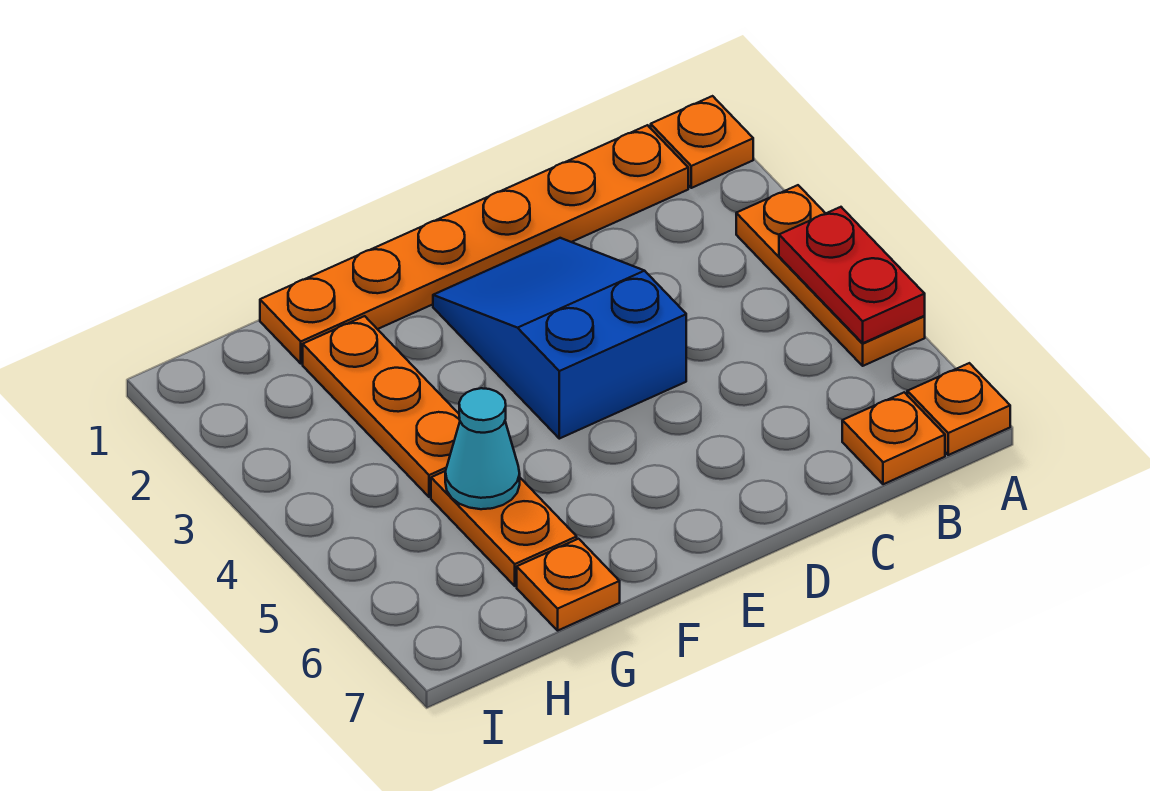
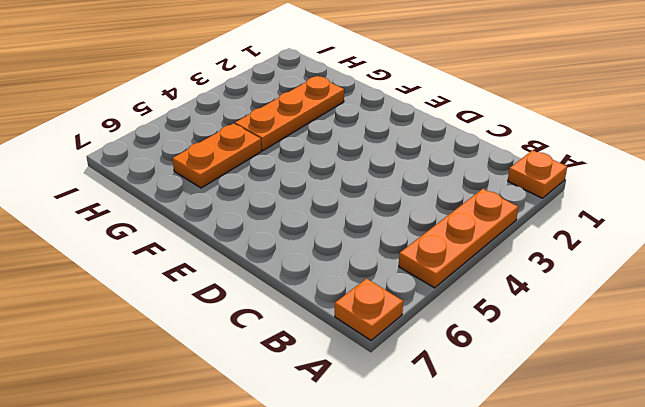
none -> orange 1x6 plate [260,125,688,363]
none -> orange 1x1 plate [842,392,945,484]

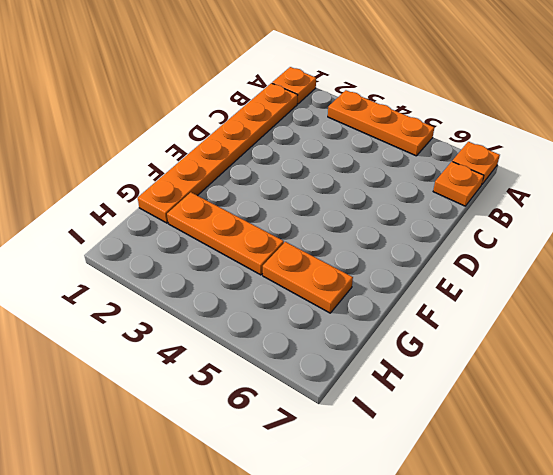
none -> blue 2x3 slope [433,238,686,439]
none -> orange 1x1 plate [517,539,620,630]

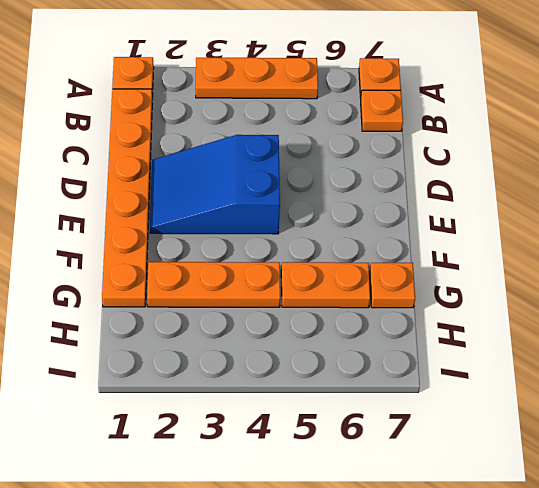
none -> red 1x2 plate [779,207,925,343]
none -> cyan 1x1 cone [445,388,520,509]

